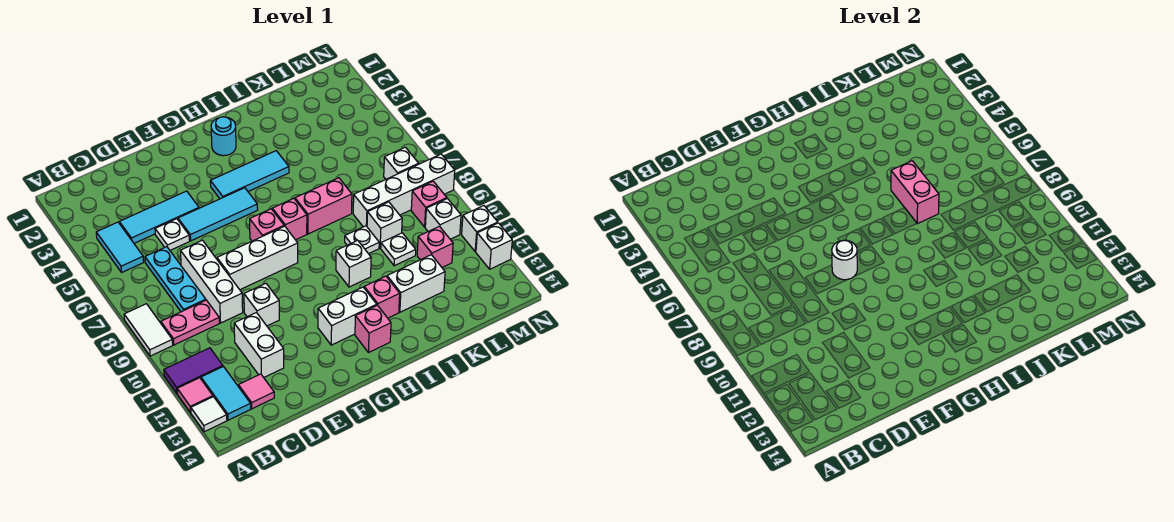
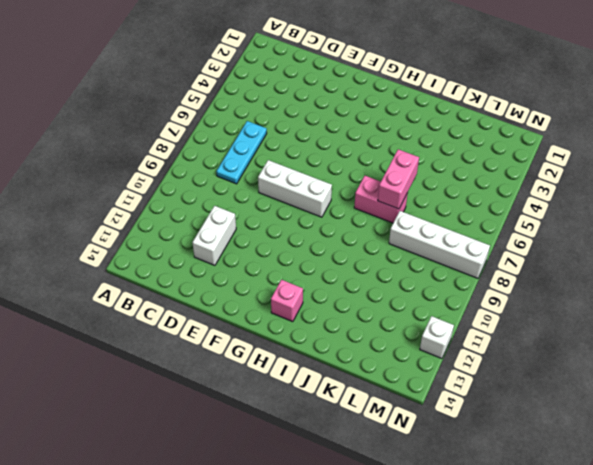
none -> white 1x2 tile [124,304,173,356]
none -> purple 1x2 tile [164,348,223,393]
none -> pink 1x1 tile [177,378,213,413]
none -> white 1x1 tile [191,397,227,432]

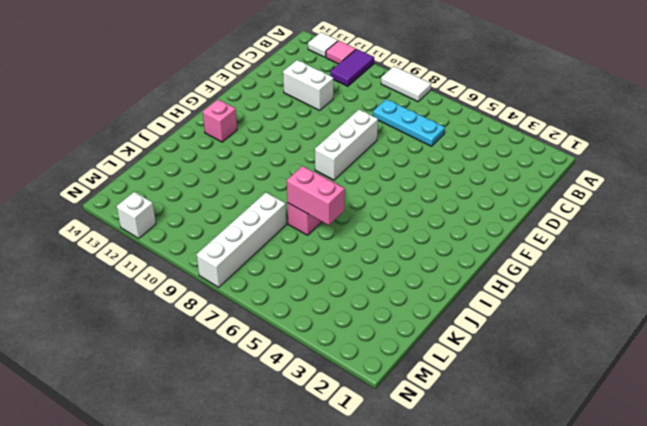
none -> cyan 1x2 tile [96,222,144,272]
none -> pink 1x2 plate [161,300,219,345]
none -> cyan 1x2 tile [201,367,251,420]
none -> cyan 1x3 tile [119,191,199,243]

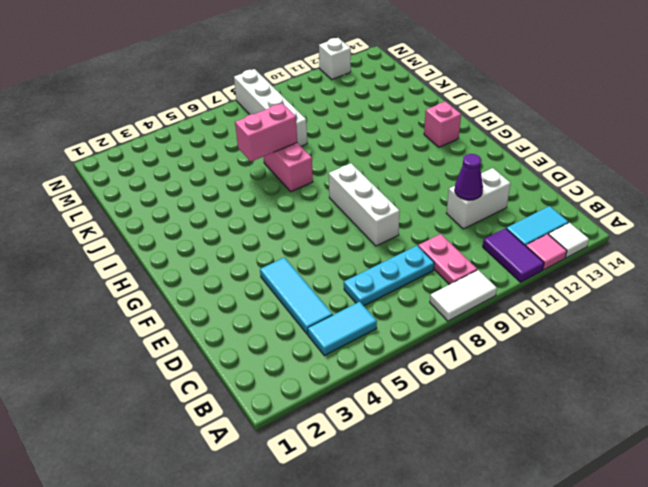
purple 1x1 cone [455,154,483,200] -> none
none -> pink 1x1 tile [238,374,274,409]
none -> white 1x1 plate [155,219,190,250]
none -> white 1x3 brick [181,240,243,323]
none -> cyan 1x3 tile [178,188,258,241]

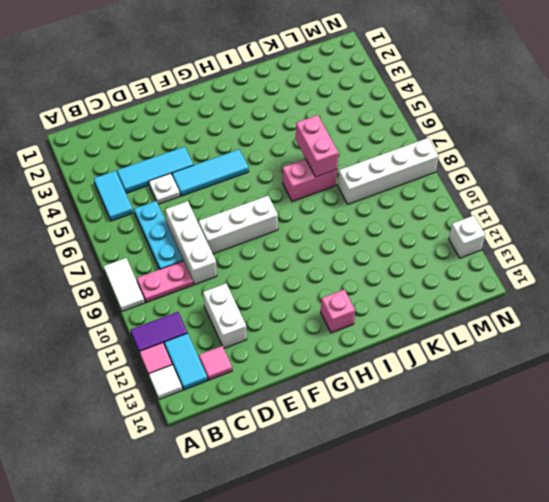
none -> white 1x1 brick [244,283,279,326]
none -> cyan 1x3 tile [210,151,289,199]
none -> pink 1x1 brick [250,209,284,241]
none -> white 1x2 brick [318,287,377,345]

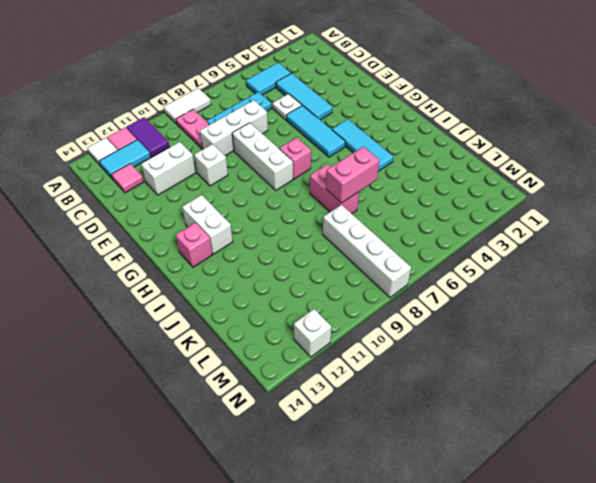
none -> cyan 1x1 round brick [211,117,236,156]
none -> pink 1x1 brick [272,198,307,240]
none -> white 1x1 brick [336,240,371,287]
none -> pink 1x1 brick [364,276,400,318]

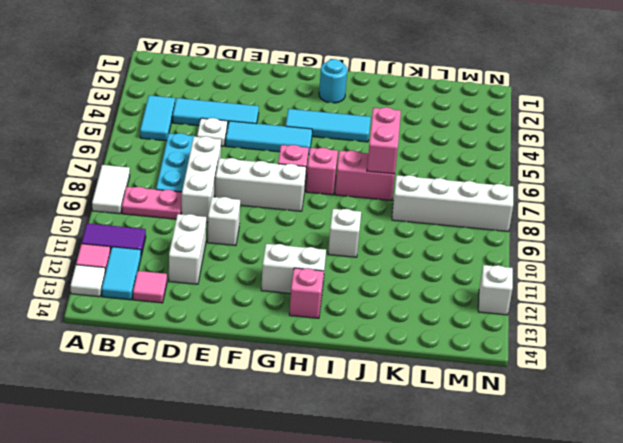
none -> pink 1x1 brick [364,276,400,318]
none -> white 1x1 plate [345,226,379,254]
none -> white 1x2 brick [387,255,445,312]
none -> white 1x1 brick [367,202,402,248]

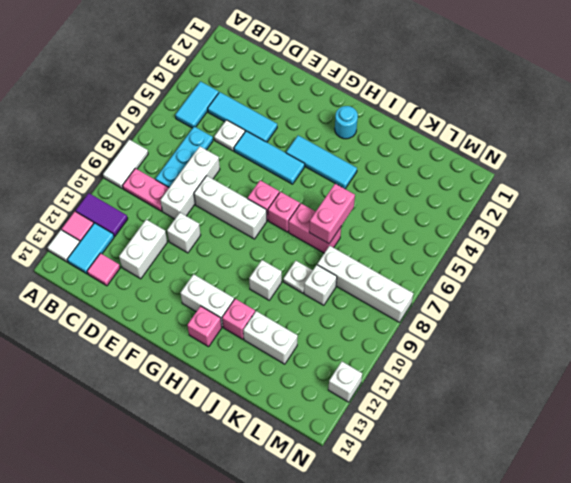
none -> white 1x1 plate [381,233,416,266]
none -> pink 1x1 brick [417,226,453,267]
none -> white 1x1 brick [384,147,419,179]
none -> pink 1x1 brick [411,181,447,227]

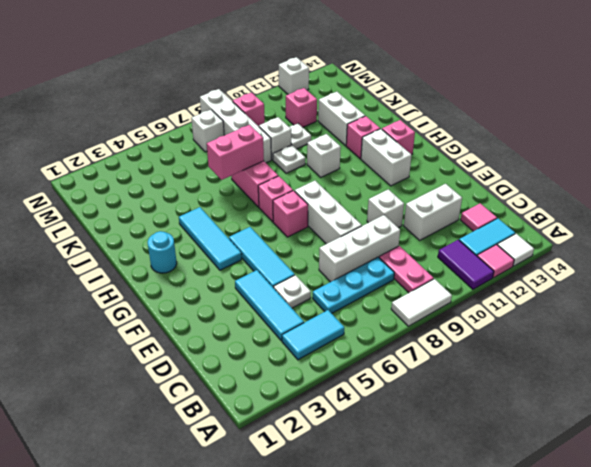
none -> white 1x1 brick [425,199,461,239]
none -> white 1x1 brick [462,206,498,252]
none -> white 1x1 round brick [832,240,857,280]

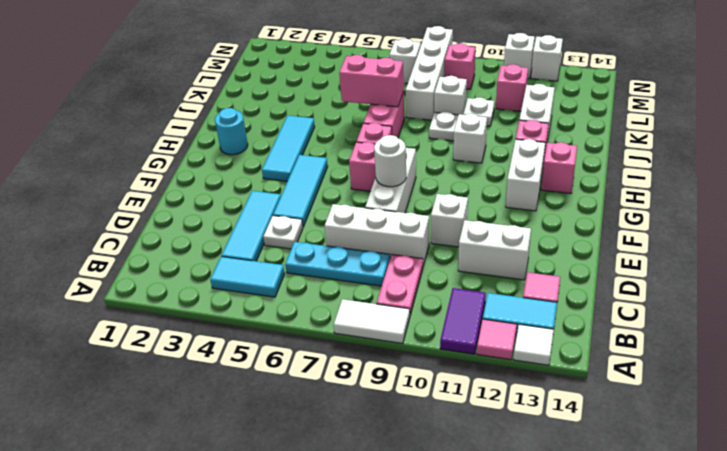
none -> white 1x1 brick [425,199,461,239]

